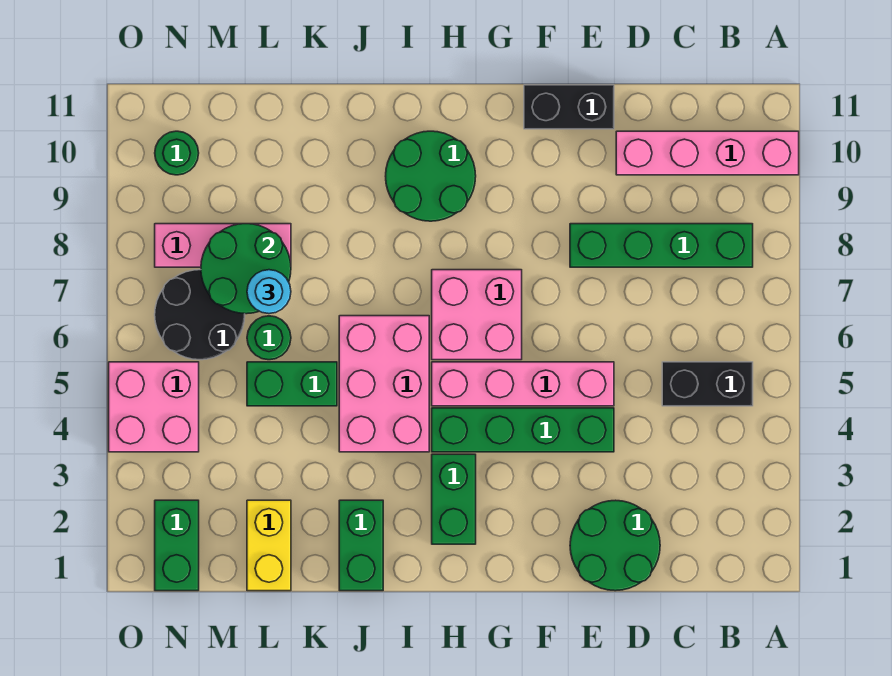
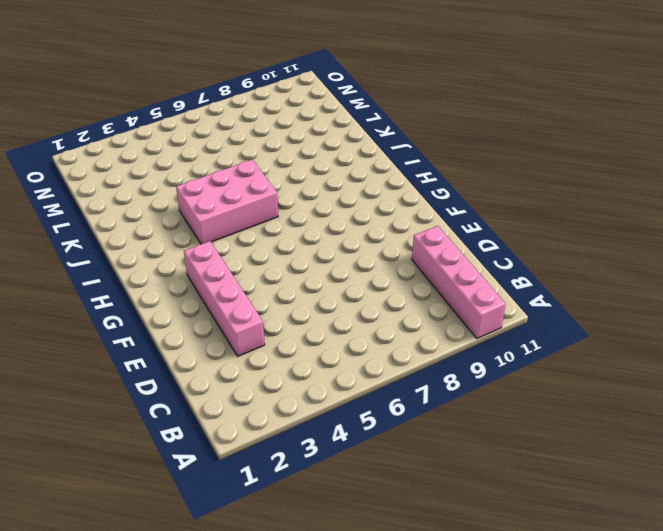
pink 1x4 brick [184,241,265,356] -> pink 1x4 brick moved to [432,362,614,406]
none -> black 1x2 brick [662,362,753,406]
none -> green 1x4 brick [570,224,753,267]
none -> green 2x2 round brick [570,500,660,591]

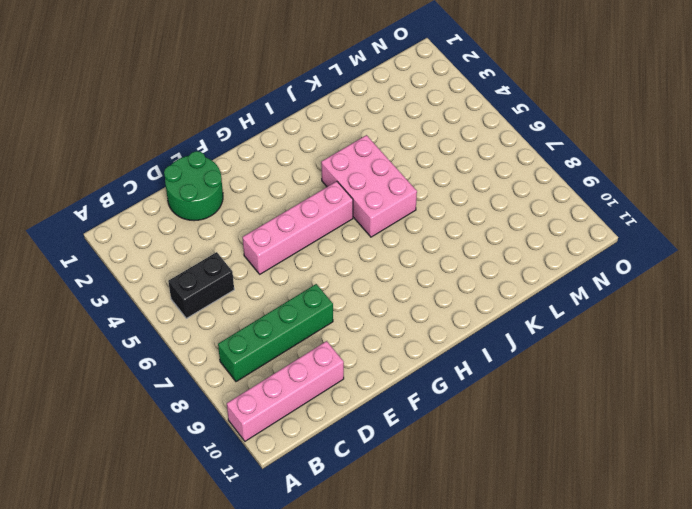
none -> green 1x4 brick [432,408,614,452]
none -> black 1x2 brick [524,85,614,129]
none -> pink 2x2 brick [432,270,522,360]

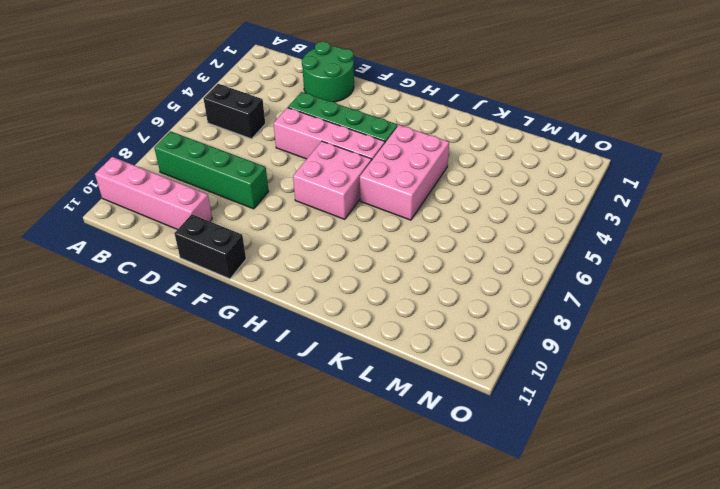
none -> green 1x2 brick [432,454,476,544]
none -> green 2x2 round brick [386,131,476,221]
none -> green 1x2 brick [339,500,383,591]

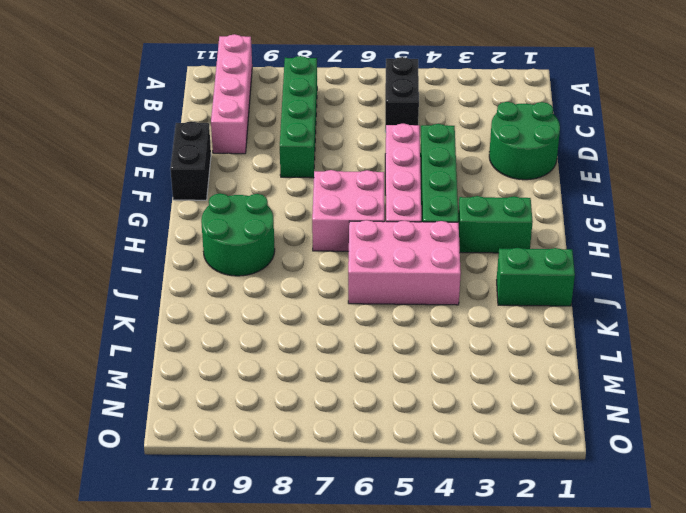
none -> green 1x2 brick [247,362,337,406]
none -> yellow 1x2 brick [247,500,291,591]
none -> green 1x1 round brick [247,316,291,360]

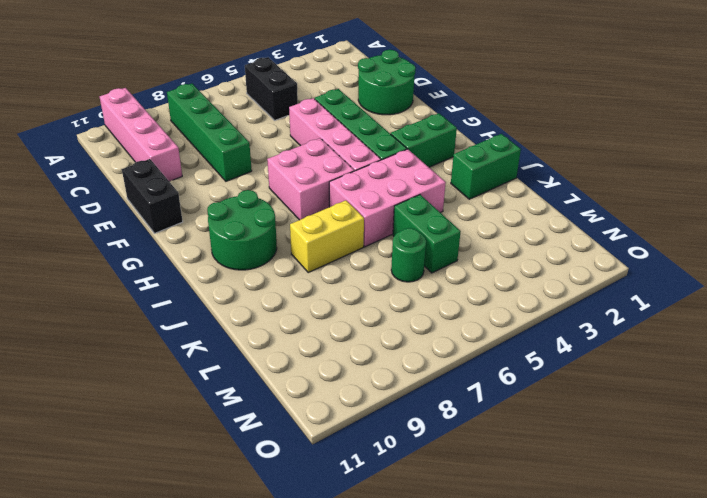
yellow 1x2 brick [290,200,364,272] -> yellow 1x2 brick moved to [247,500,291,591]
none -> pink 1x3 brick [155,224,291,267]
none -> black 2x2 round brick [155,270,245,360]
none -> green 1x2 brick [155,500,199,591]

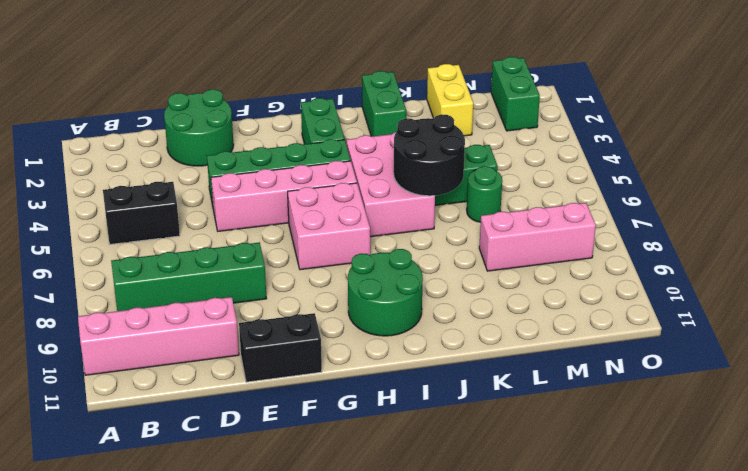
black 2x2 round brick [394,114,465,196] -> black 2x2 round brick moved to [155,270,245,360]
none -> pink 2x2 brick [109,362,199,452]
none -> green 1x1 round brick [155,131,199,175]
none -> green 2x2 round brick [201,224,291,314]

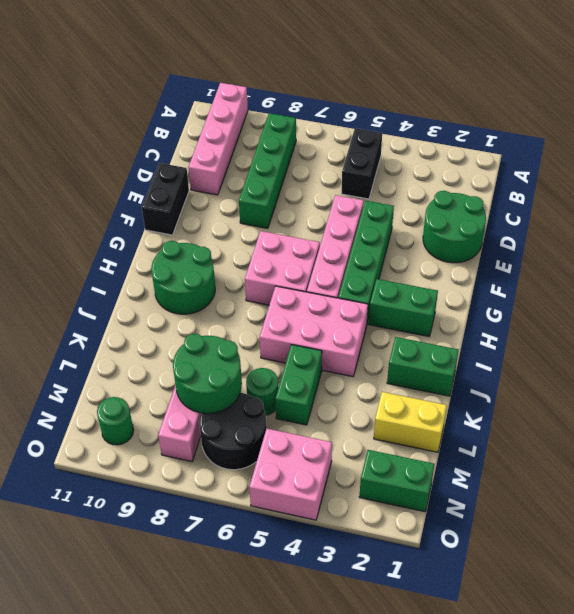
none -> cyan 1x1 round brick [247,270,291,314]

